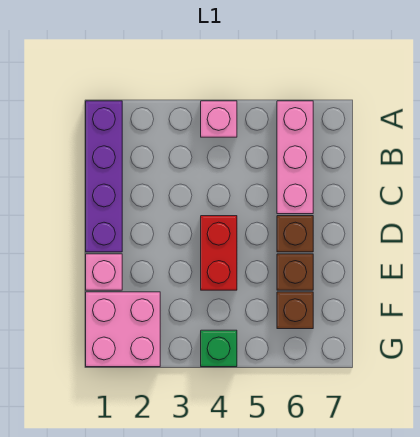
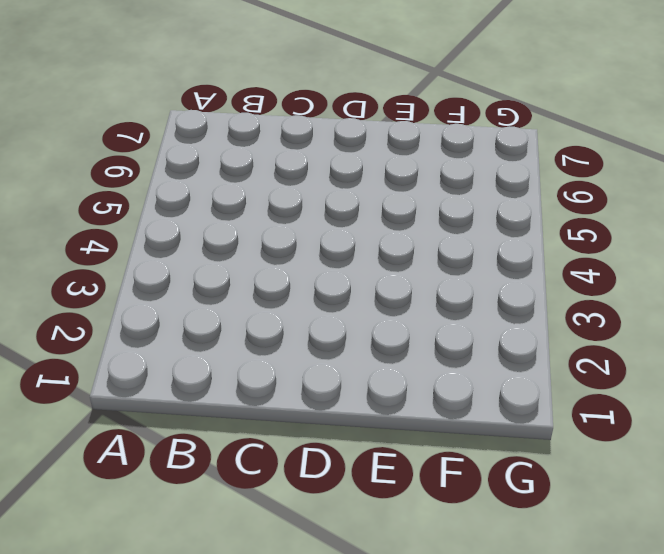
none -> purple 1x4 brick [86,101,122,252]
none -> pink 1x1 brick [201,101,237,137]

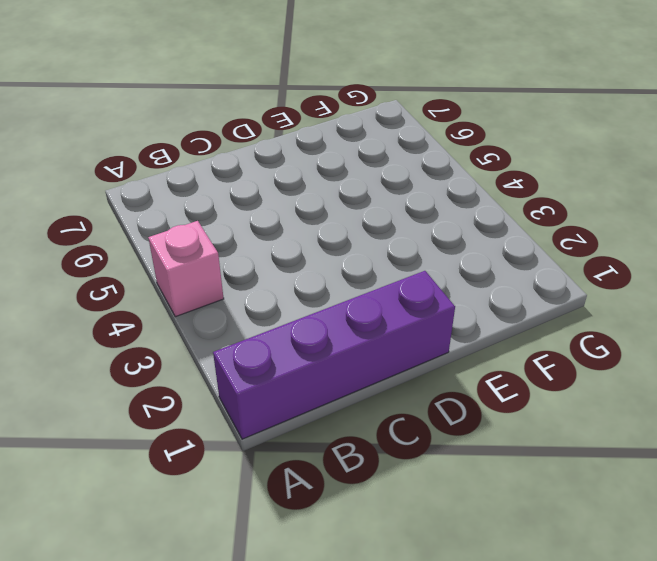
none -> pink 1x3 brick [277,101,313,214]
none -> red 1x2 brick [201,216,237,290]

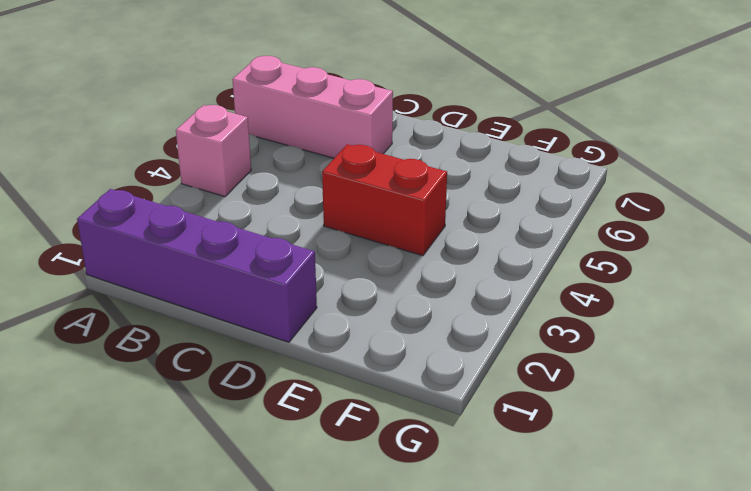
none -> brown 1x1 brick [277,216,313,252]
none -> pink 1x1 brick [86,254,122,290]

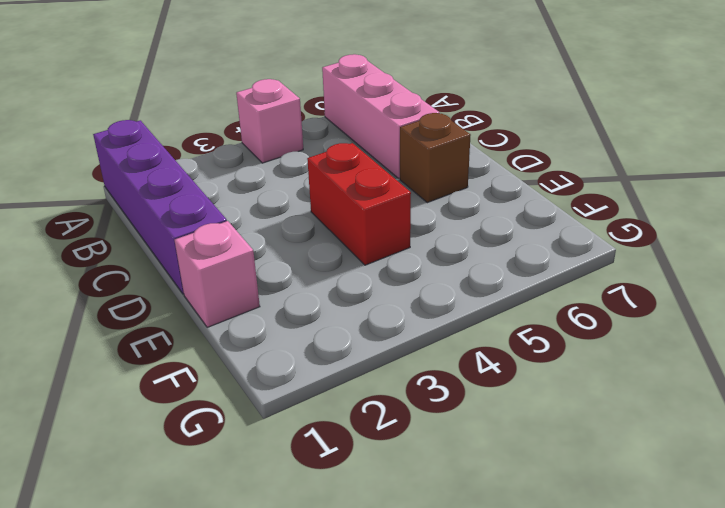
none -> brown 1x1 brick [277,254,313,290]
none -> pink 2x2 brick [86,292,160,367]

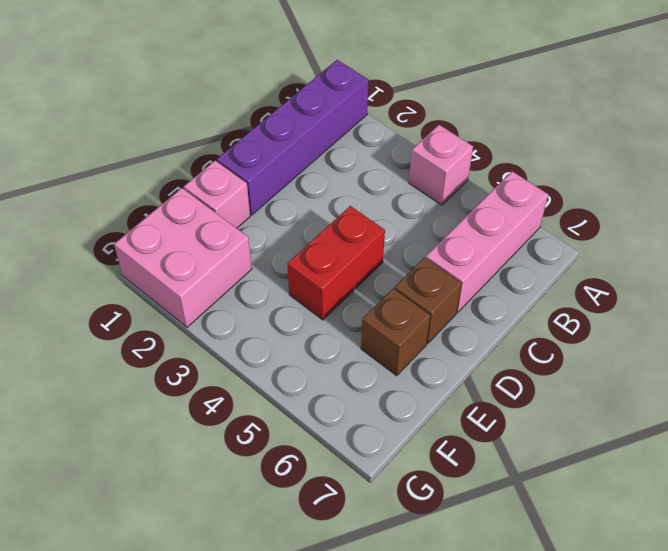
none -> brown 1x1 brick [277,292,313,329]
none -> green 1x1 brick [201,330,237,367]

